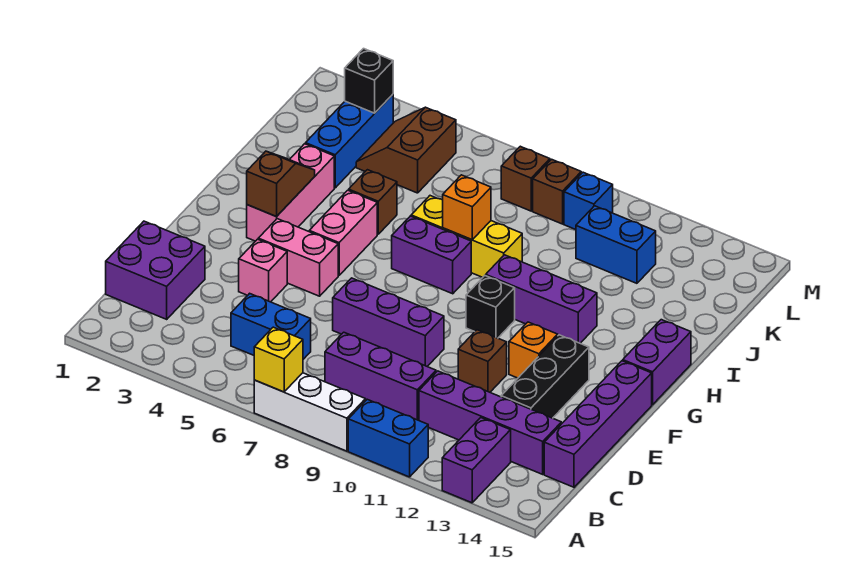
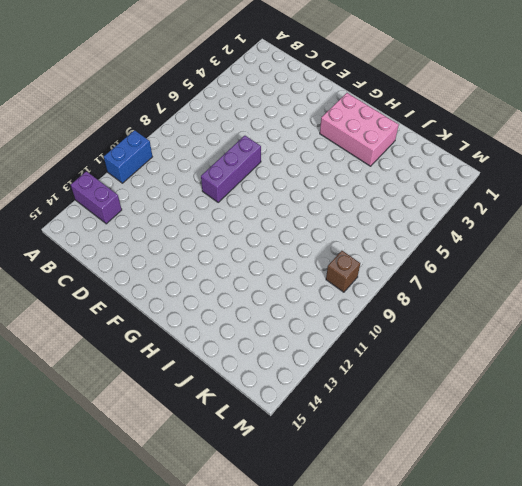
pink 2x3 brick [320,93,399,166] -> pink 1x3 brick [247,144,334,241]
none -> white 1x3 brick [254,373,366,451]
none -> purple 2x2 brick [106,221,205,319]
none -> blue 1x2 brick [231,293,311,359]
none -> purple 1x3 brick [325,332,436,420]

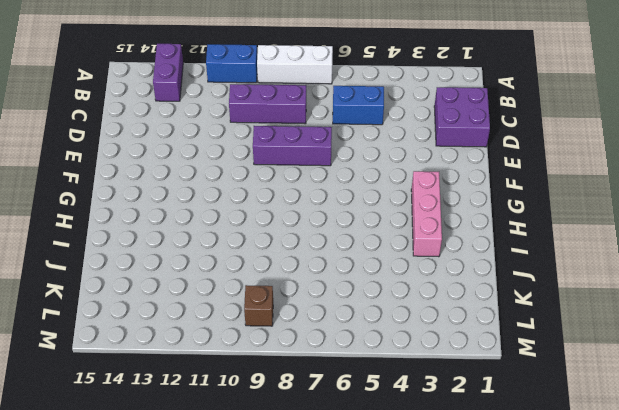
none -> purple 1x4 brick [419,371,561,474]
none -> purple 1x4 brick [544,361,652,487]
none -> black 1x3 brick [501,335,589,418]
none -> pink 1x1 brick [239,239,287,302]

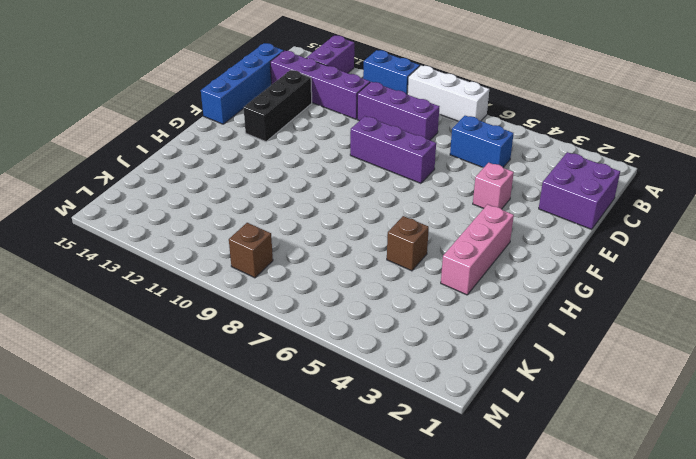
blue 1x4 brick [201,43,284,124] -> purple 1x4 brick [544,361,652,487]
none -> brown 1x1 brick [458,330,507,392]
none -> pink 1x2 brick [258,219,338,296]
none -> orange 1x1 brick [509,322,558,378]
none -> pink 1x2 brick [309,190,377,276]

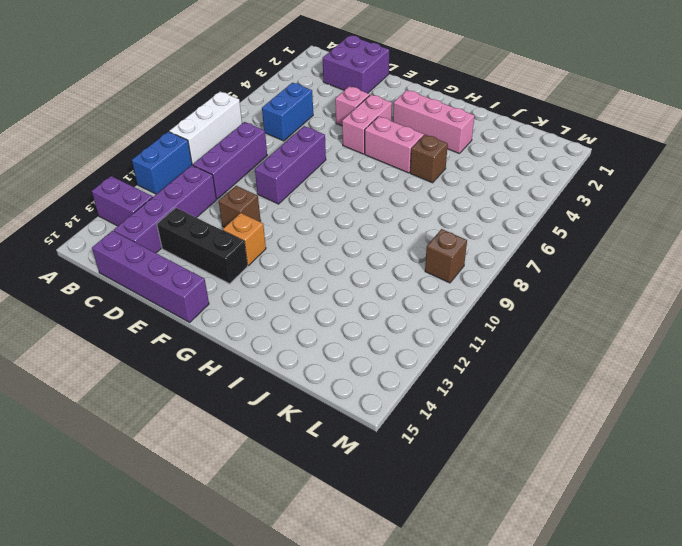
none -> black 1x1 brick [466,276,515,338]
none -> purple 1x2 brick [623,320,691,405]
none -> purple 1x2 brick [392,216,471,294]
none -> purple 1x3 brick [486,255,597,343]

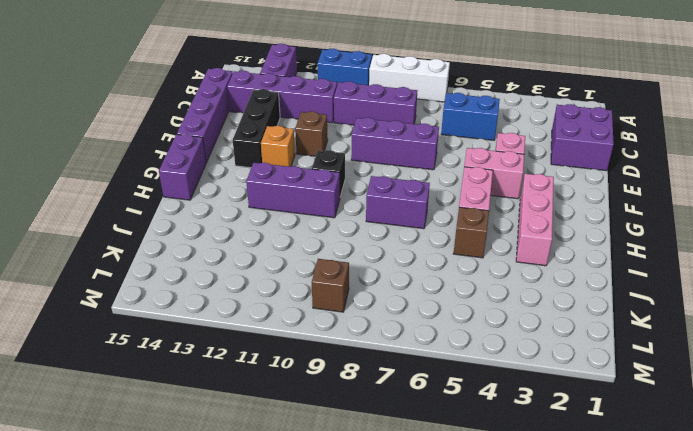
none -> yellow 1x3 brick [411,196,522,277]
none -> blue 1x3 brick [306,95,393,188]
none -> brown 2x2 slope [356,107,456,193]
none -> blue 1x2 brick [576,206,656,283]

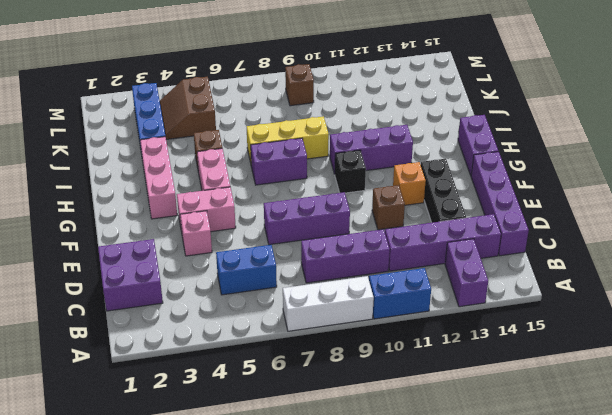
none -> blue 1x2 brick [576,206,656,283]
none -> brown 1x1 brick [501,146,550,211]
none -> blue 1x1 brick [564,172,613,230]
none -> yellow 1x1 brick [254,327,303,392]

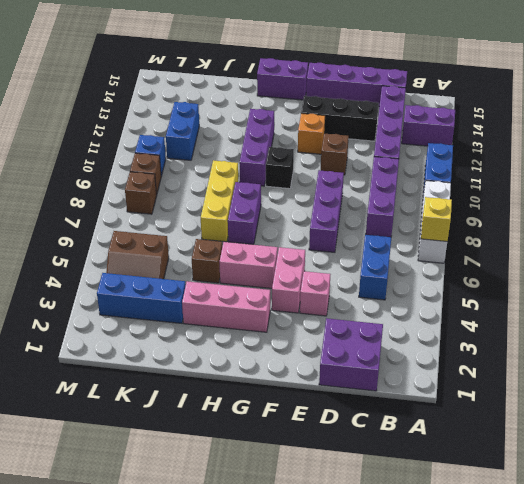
none -> brown 1x2 slope [247,151,315,217]
none -> orange 1x1 brick [443,175,491,240]
none -> black 1x1 brick [345,49,393,113]

